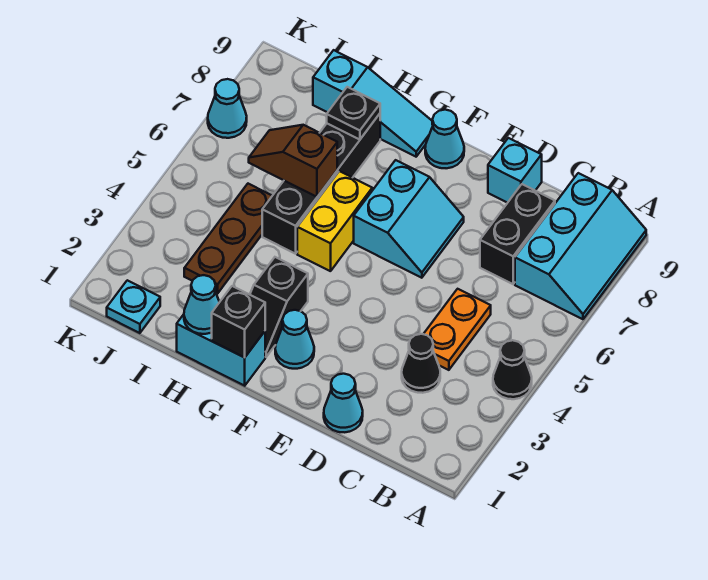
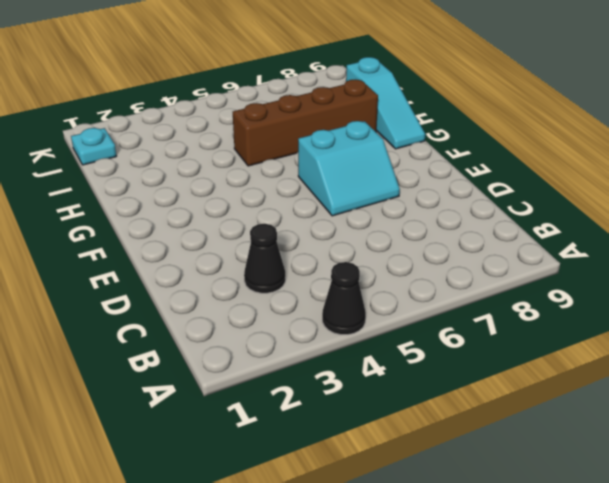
brown 1x4 brick [233,79,378,166] -> black 1x4 brick [262,114,380,254]
none -> cyan 2x3 slope [515,173,646,319]
none -> orange 1x2 plate [424,289,491,370]
none -> black 1x2 brick [480,184,555,284]

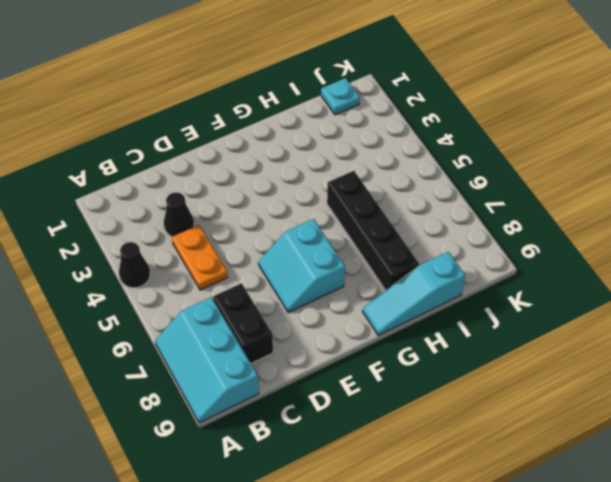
none -> cyan 1x1 cone [324,374,363,432]
none -> cyan 1x1 brick [488,138,542,203]
none -> cyan 1x1 cone [275,310,314,369]

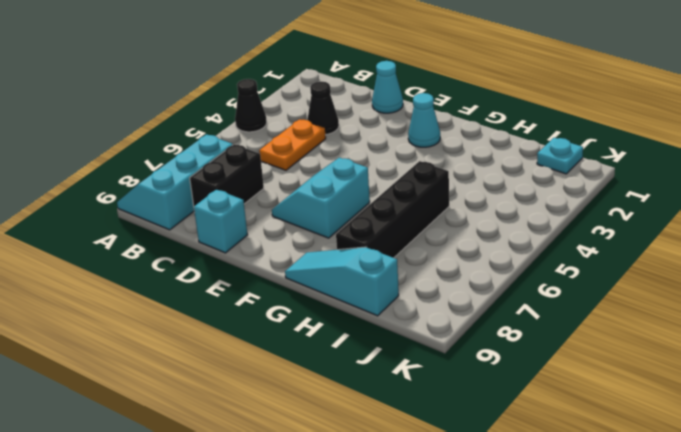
none -> cyan 1x1 cone [425,110,464,168]
none -> cyan 1x2 brick [177,314,265,386]
none -> black 1x2 slope [250,257,308,357]

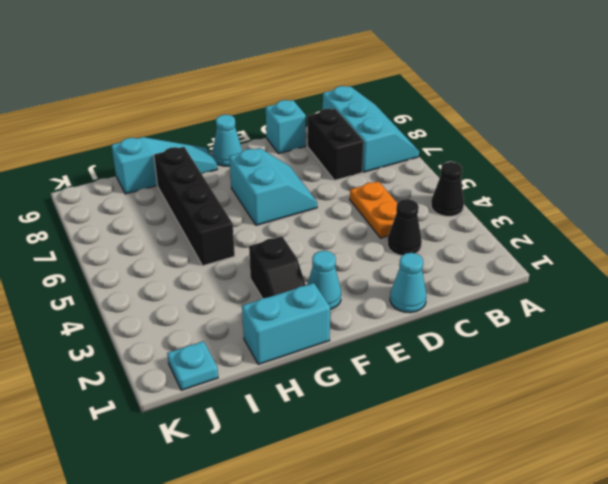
none -> yellow 1x2 brick [297,171,372,271]
none -> brown 1x3 plate [184,184,272,293]
none -> cyan 1x1 cone [208,79,247,138]

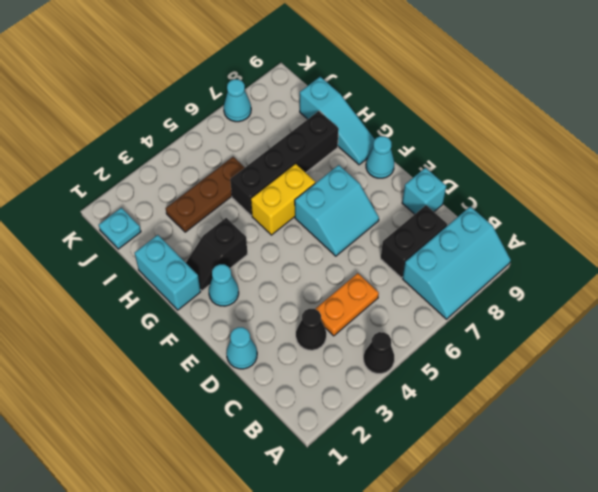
none -> black 1x1 brick [212,286,265,358]
none -> cyan 1x1 cone [184,275,219,334]
none -> brown 1x2 slope [249,125,337,197]

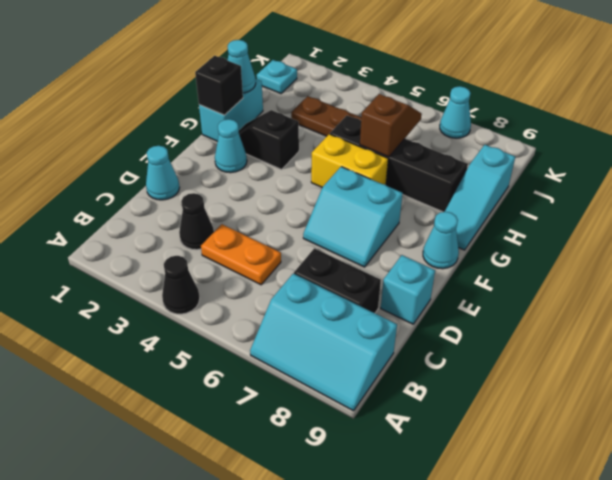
none -> black 1x1 plate [327,87,380,140]

